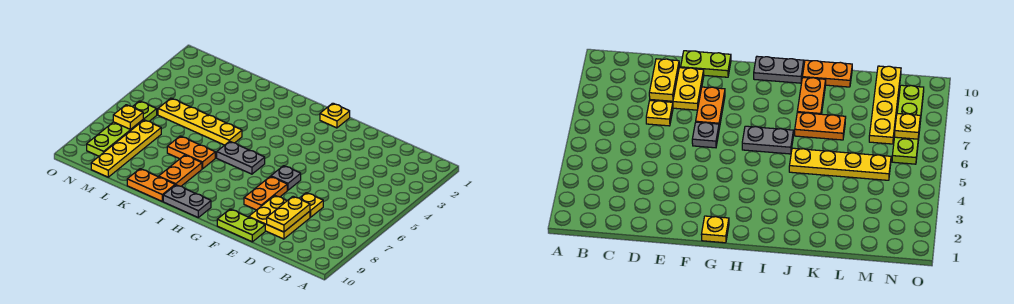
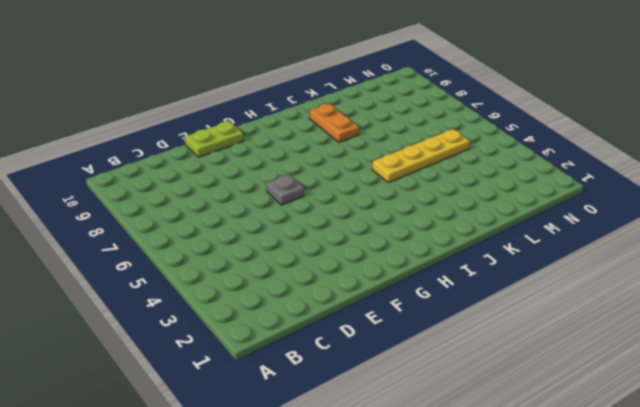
none -> yellow 1x1 plate [300,193,323,217]
none -> yellow 2x2 plate [249,196,310,239]
none -> orange 1x2 plate [244,176,287,210]

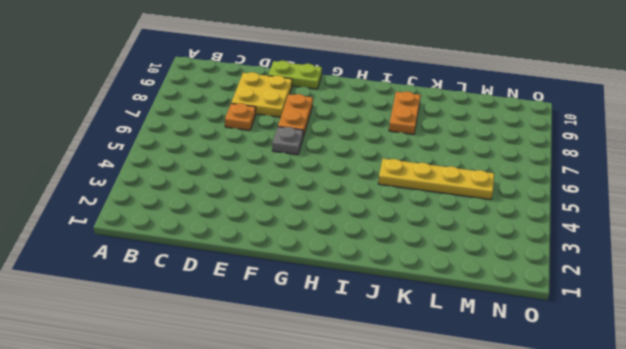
orange 1x1 plate [225,103,256,130] -> yellow 1x1 plate [300,193,323,217]
none -> yellow 1x1 plate [320,103,350,128]
none -> grey 1x2 plate [217,141,265,174]
none -> grey 1x2 plate [163,185,211,218]

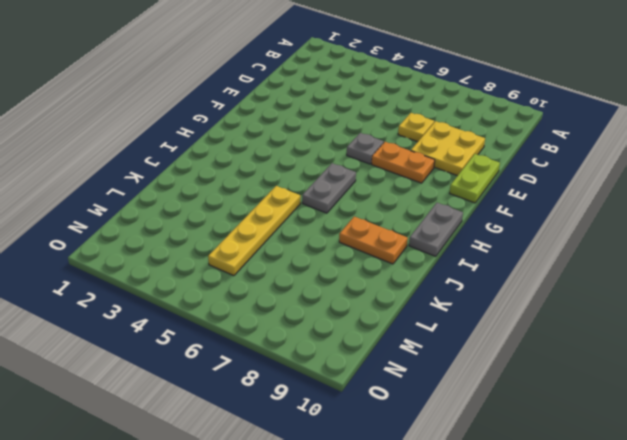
none -> yellow 1x1 plate [320,103,350,128]
none -> orange 1x2 plate [167,136,215,169]
none -> orange 1x2 plate [127,169,175,201]

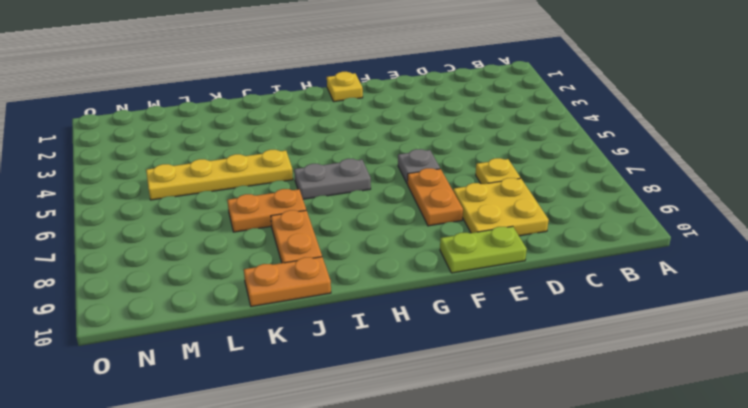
none -> grey 1x2 plate [163,185,211,218]
none -> yellow 1x4 plate [91,120,161,177]
none -> lime 1x4 plate [87,101,157,156]

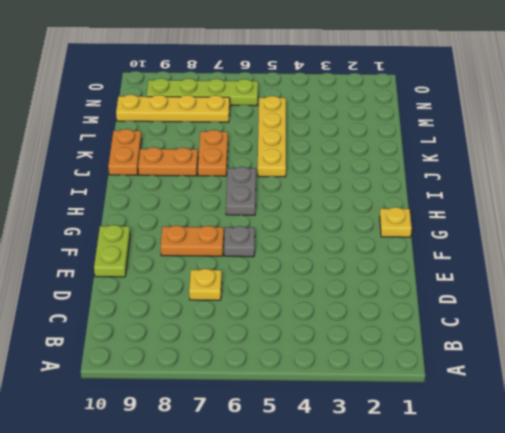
none -> yellow 2x2 plate [249,196,310,239]
none -> grey 1x2 plate [163,185,211,218]
none -> yellow 1x2 plate [267,196,310,232]

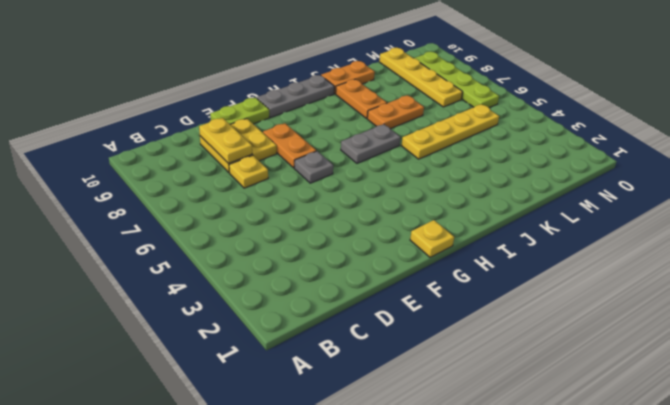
grey 1x3 plate [257,75,334,118] -> grey 1x2 plate [163,185,211,218]
none -> yellow 1x1 plate [113,105,143,130]

